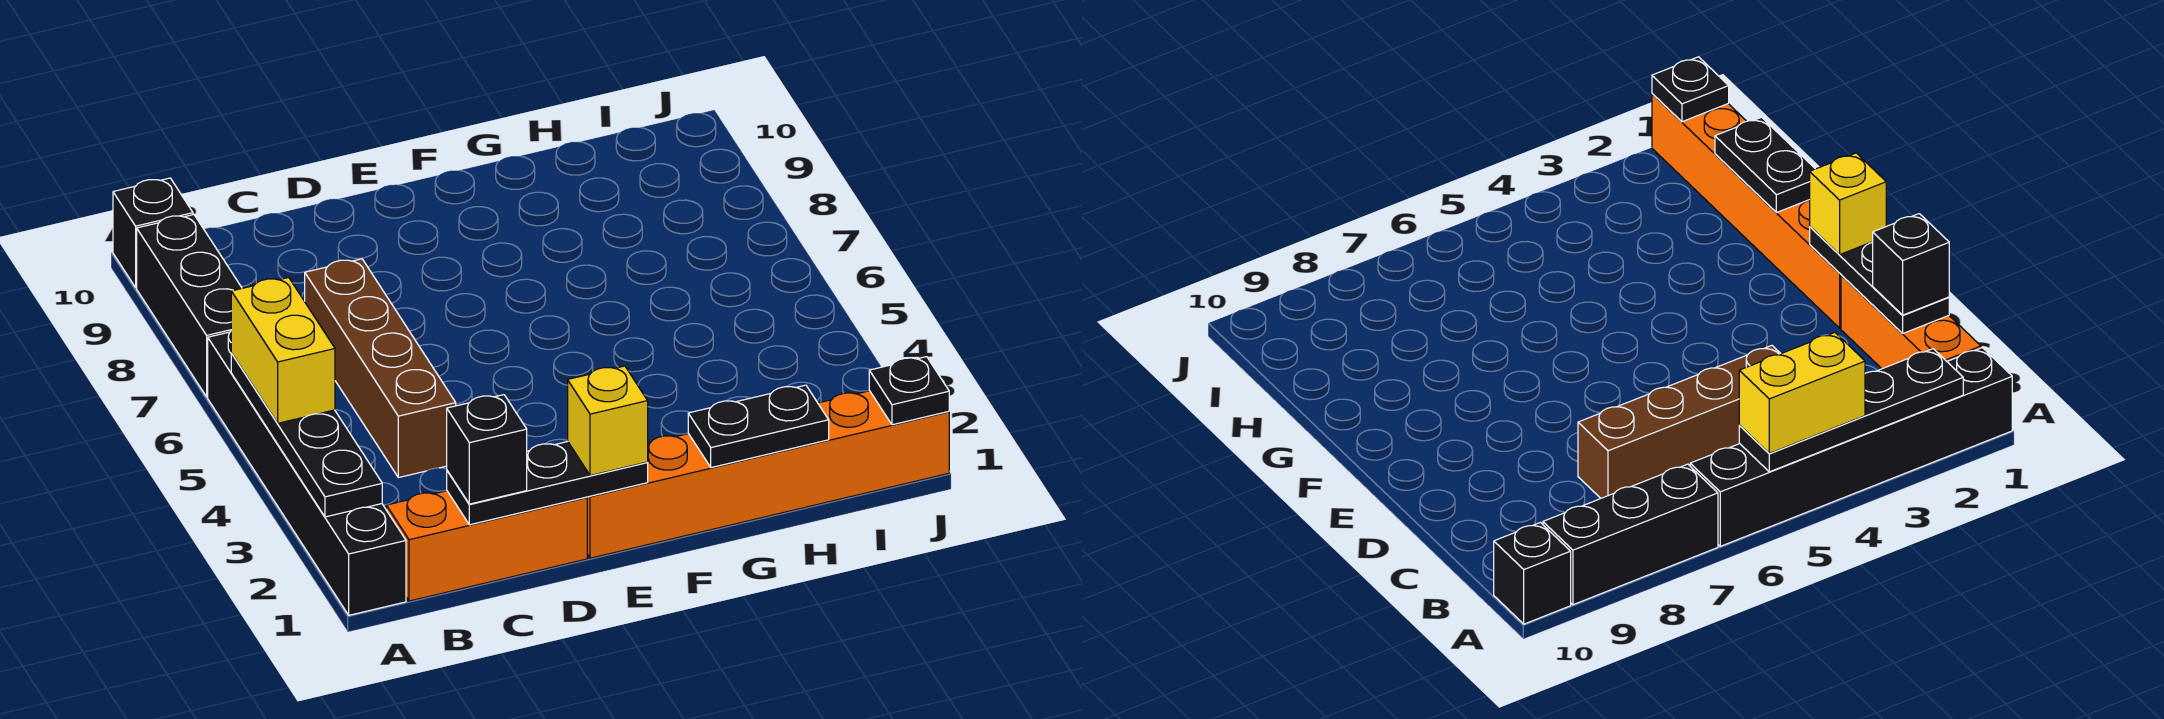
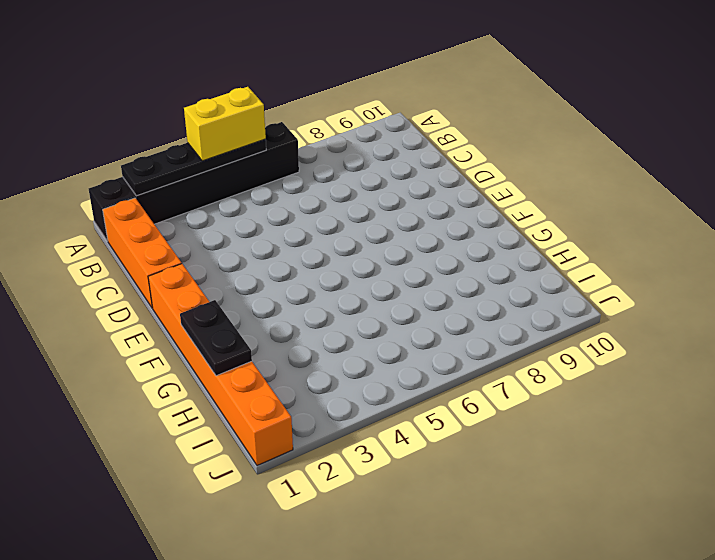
none -> black 1x3 brick [137,215,242,397]
none -> black 1x1 brick [113,178,193,287]
none -> brown 1x4 brick [305,259,456,478]

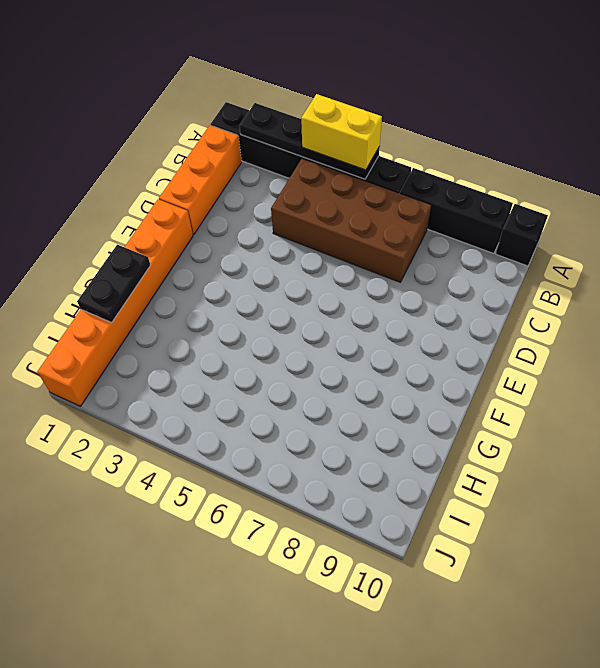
brown 2x4 brick [271,159,431,282] -> brown 1x4 brick [305,259,456,478]
none -> black 1x3 plate [447,442,648,525]
none -> black 1x1 plate [869,357,949,425]
none -> black 1x1 brick [447,395,527,504]

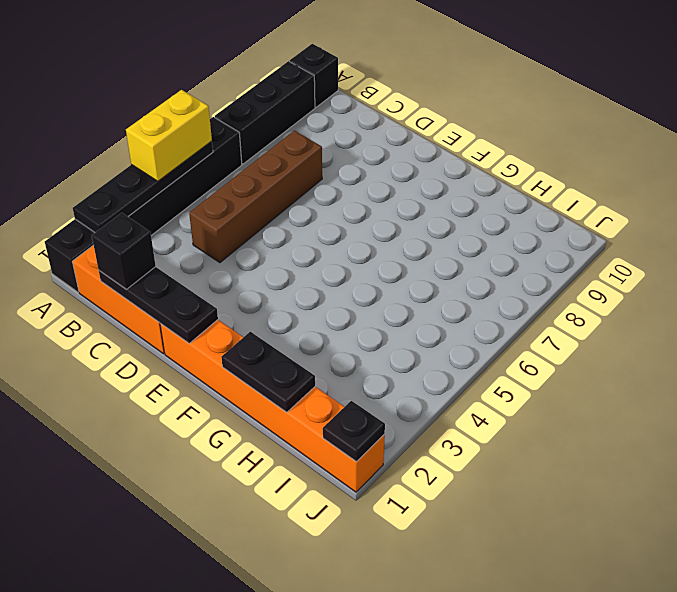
none -> yellow 1x1 brick [568,366,648,476]

